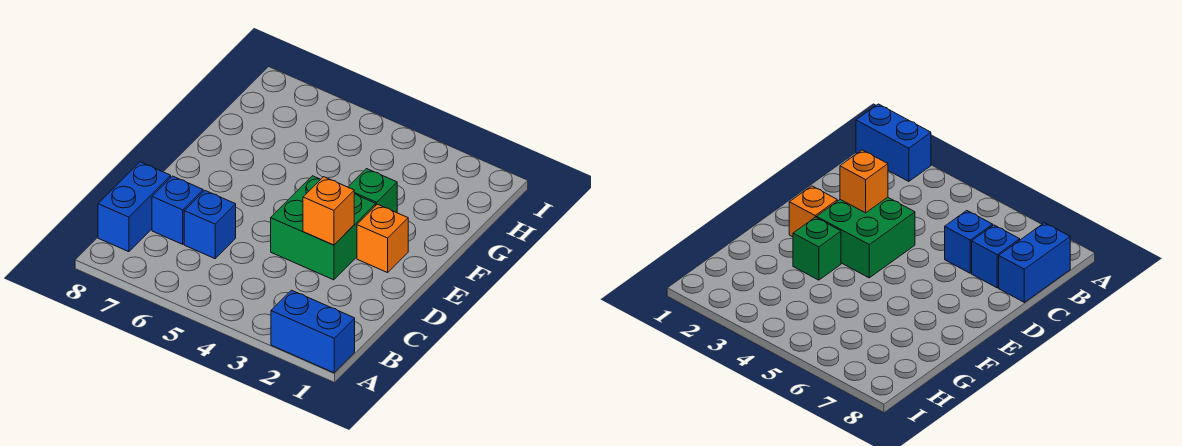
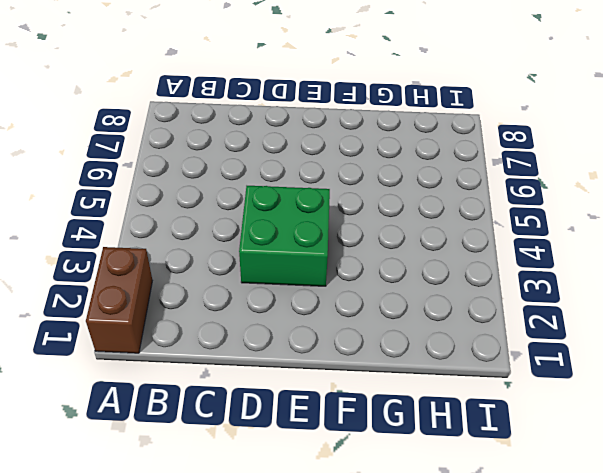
brown 1x2 brick [86,247,152,353] -> blue 1x2 brick [271,290,355,373]
none -> blue 1x2 brick [98,162,171,252]
none -> blue 1x1 brick [184,191,236,259]

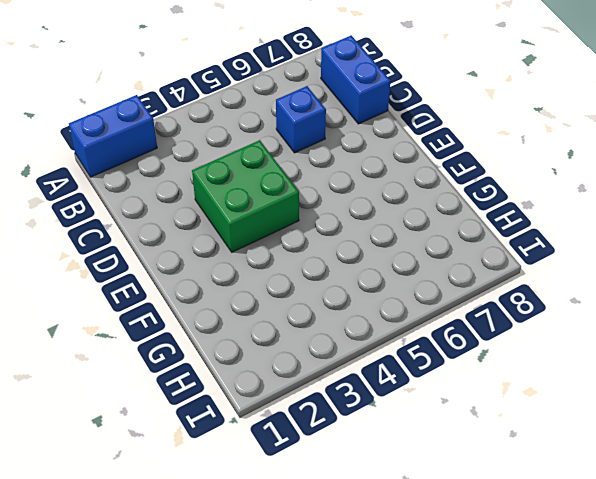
none -> blue 1x1 brick [152,176,203,244]
none -> orange 1x1 brick [357,204,408,273]

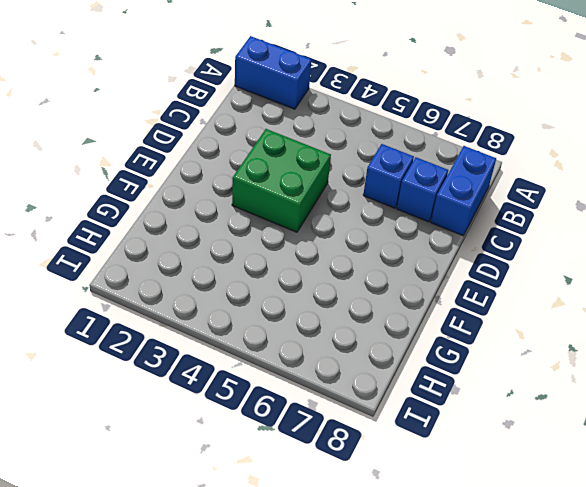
none -> orange 1x1 brick [357,204,408,273]
none -> green 1x1 brick [348,169,397,213]

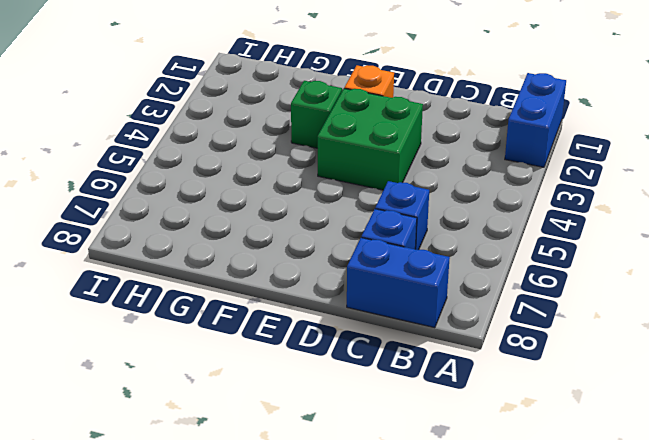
none -> orange 1x1 brick [303,177,354,245]

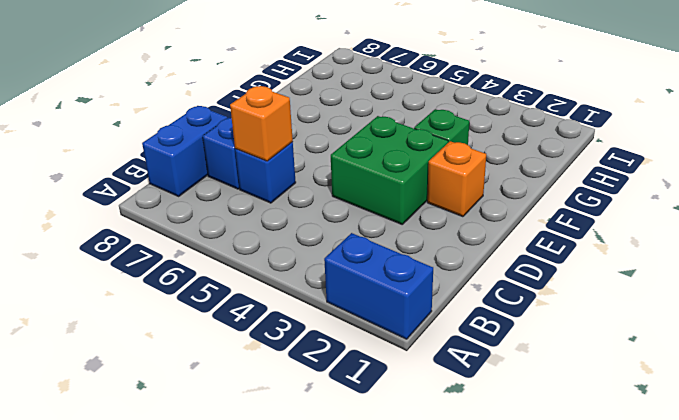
orange 1x1 brick [230,86,293,161] -> orange 1x1 brick moved to [303,177,354,245]

